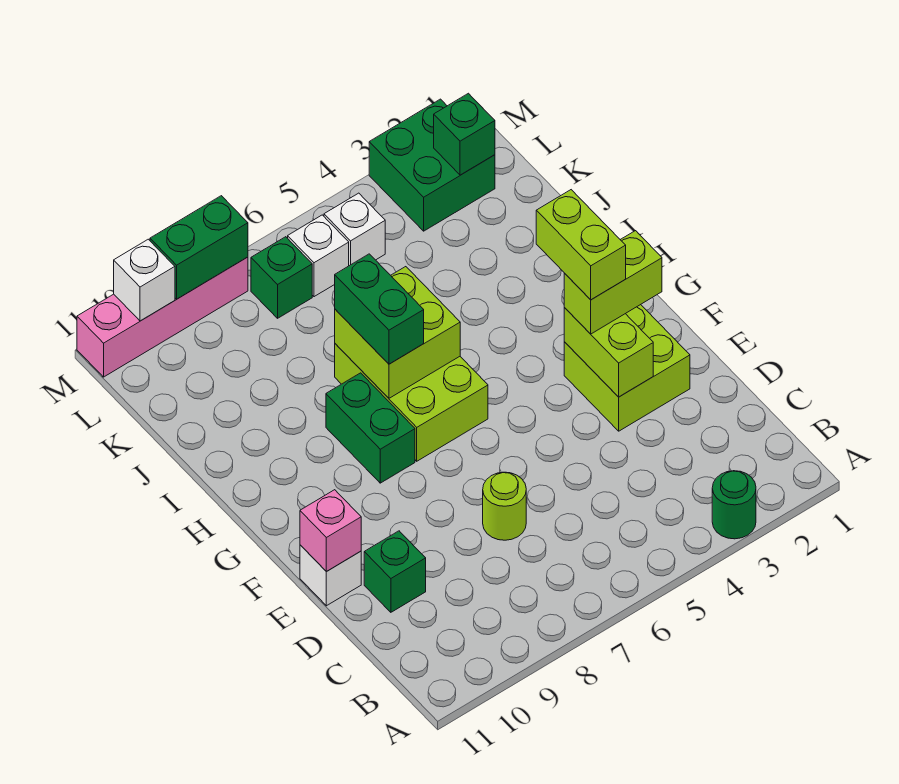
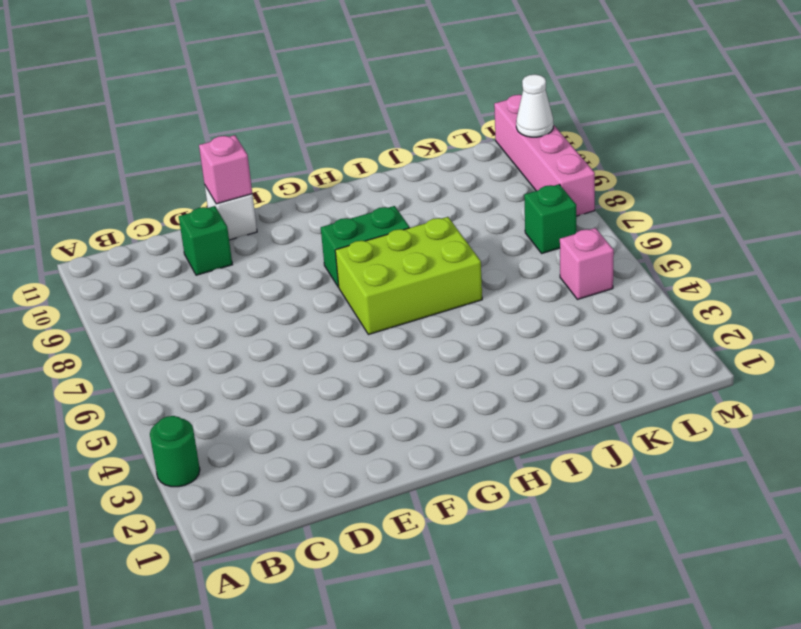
pink 1x1 brick [560,228,614,300] -> white 1x1 brick [324,193,385,266]
white 1x1 cone [516,74,553,137] -> white 1x1 brick [114,239,175,321]
none -> lime 1x1 round brick [483,472,526,540]
none -> lime 2x2 brick [564,305,690,431]
none -> green 2x2 brick [369,99,495,231]

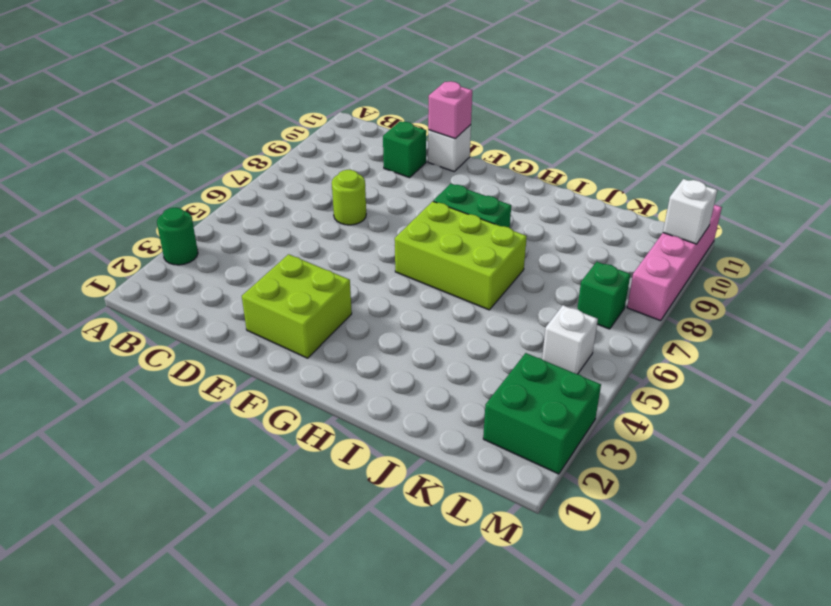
none -> white 1x1 brick [288,215,349,297]
none -> lime 1x2 brick [564,308,653,397]
none -> lime 2x2 brick [335,267,460,398]

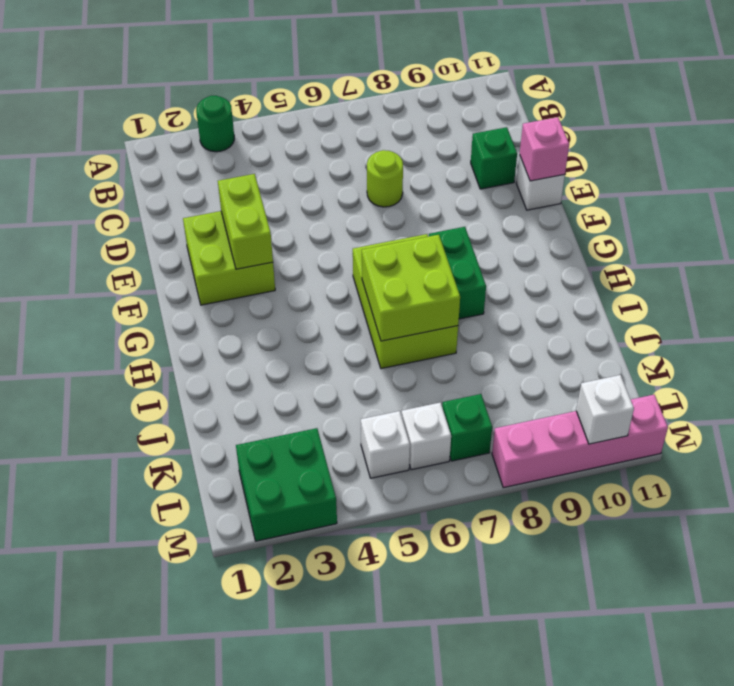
none -> green 1x1 brick [434,93,495,175]
none -> green 1x2 brick [150,196,248,299]
none -> lime 1x2 brick [564,231,662,334]

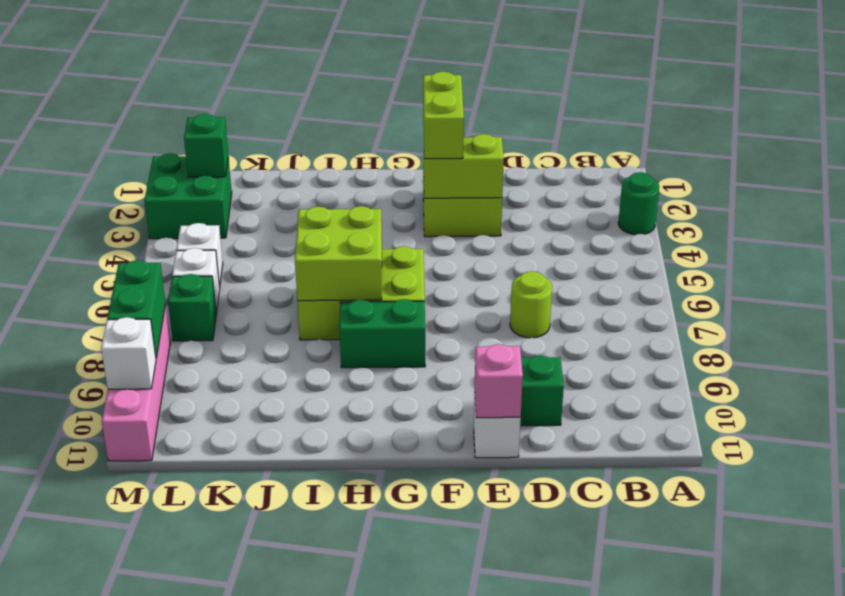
none -> green 1x2 brick [335,254,424,364]
none -> lime 1x2 brick [536,190,626,300]

